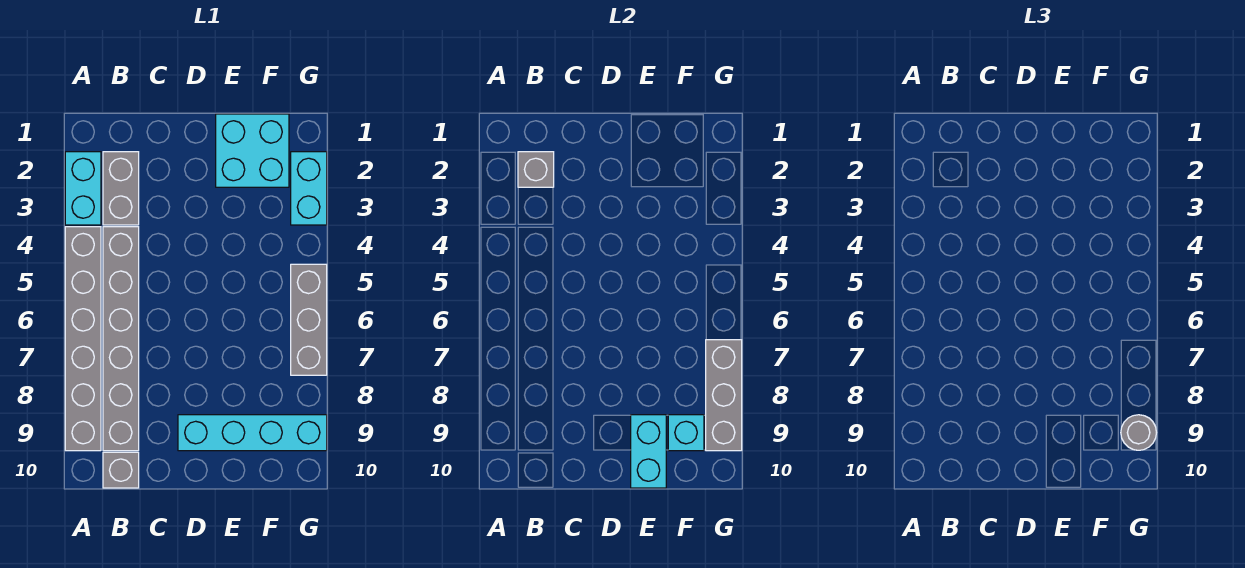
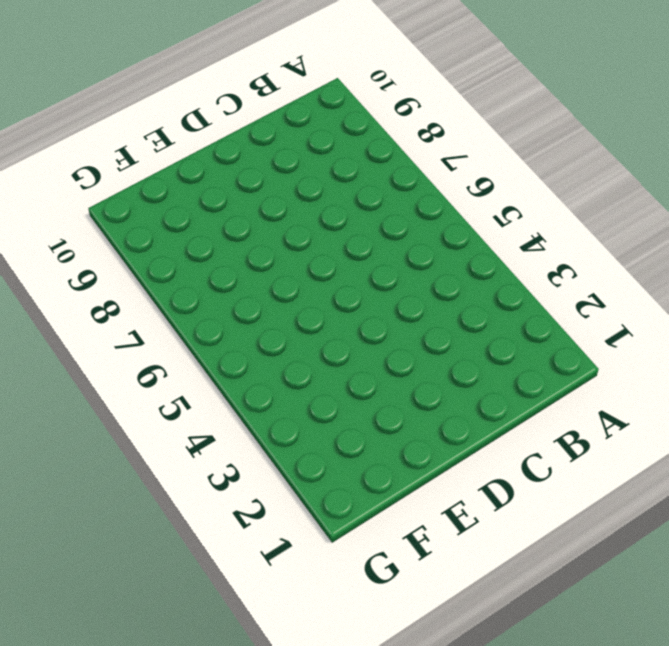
none -> cyan 1x2 brick [65,152,101,225]
none -> grey 1x6 brick [65,227,101,451]
none -> grey 1x2 brick [103,152,139,225]

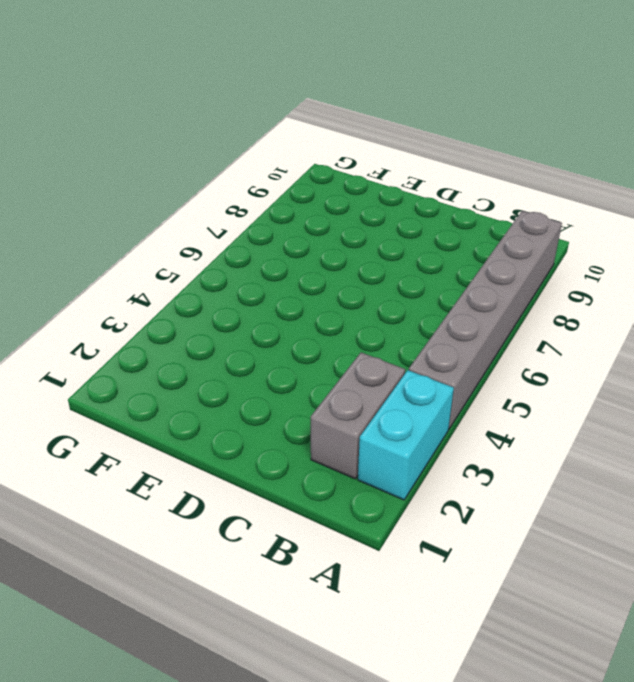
none -> grey 1x6 brick [103,227,139,451]
none -> grey 1x1 brick [103,452,139,488]
none -> cyan 1x4 brick [178,415,327,451]

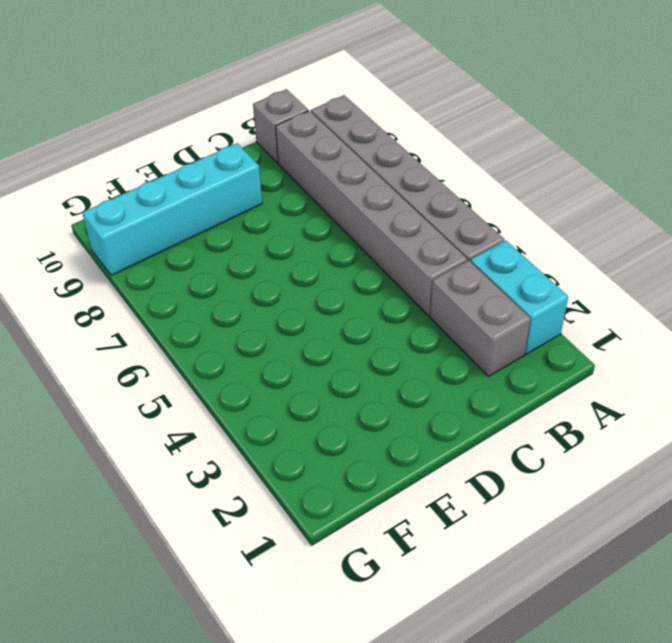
none -> cyan 2x2 brick [216,114,289,187]
none -> cyan 1x2 brick [291,152,327,225]
none -> grey 1x3 brick [291,264,327,375]

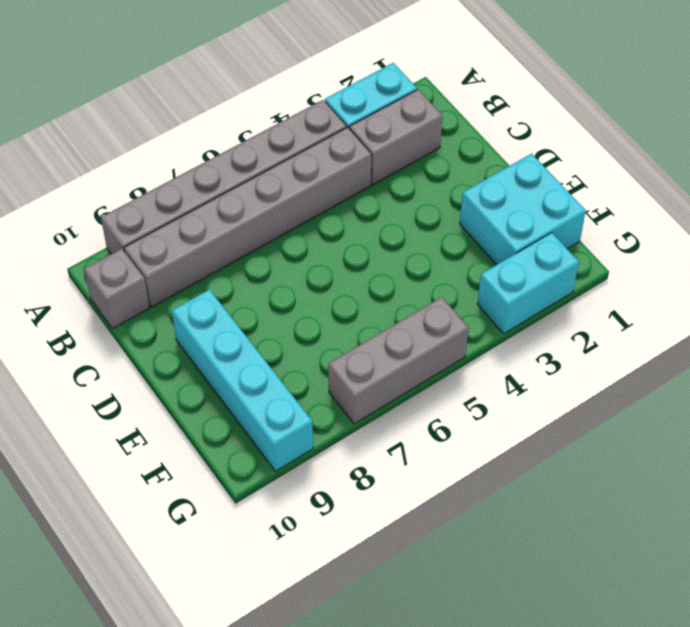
none -> grey 1x1 brick [518,152,554,187]
none -> cyan 1x2 brick [631,415,666,488]
none -> cyan 1x1 brick [668,415,704,451]

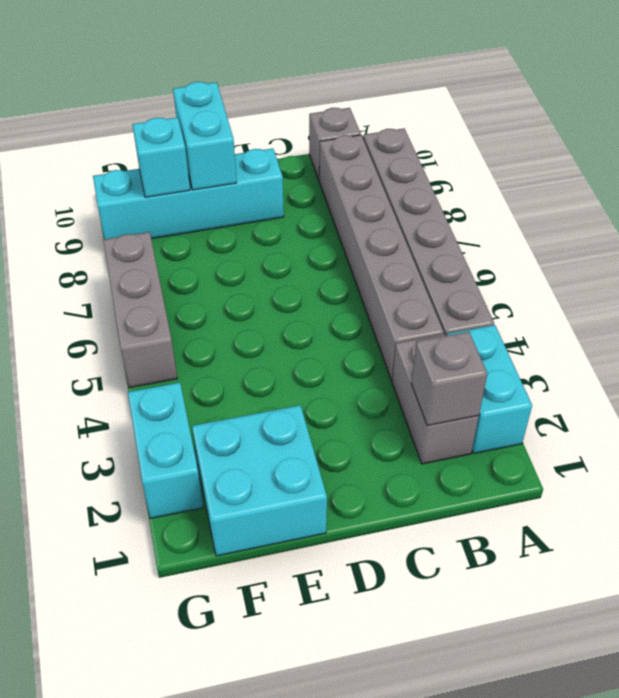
none -> grey 1x3 brick [706,340,742,451]
none -> grey 1x1 round brick [1121,415,1157,450]

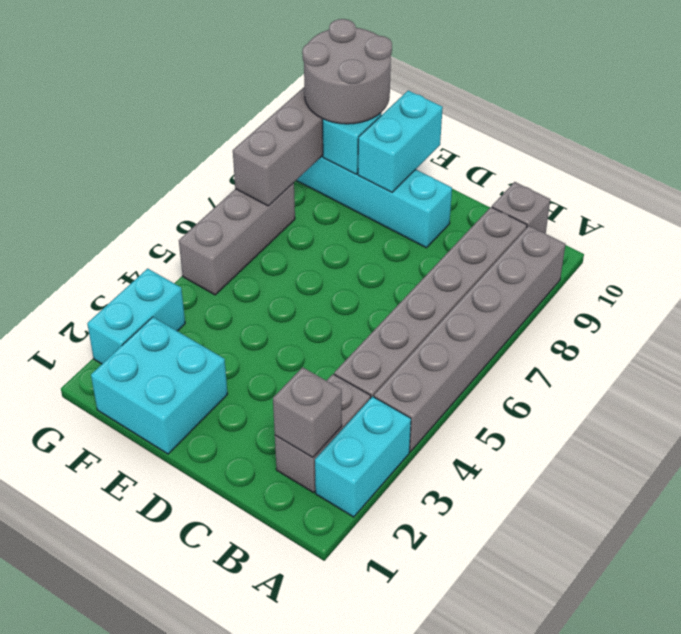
grey 2x2 round brick [302,19,392,124] -> grey 1x1 round brick [1121,415,1157,450]

